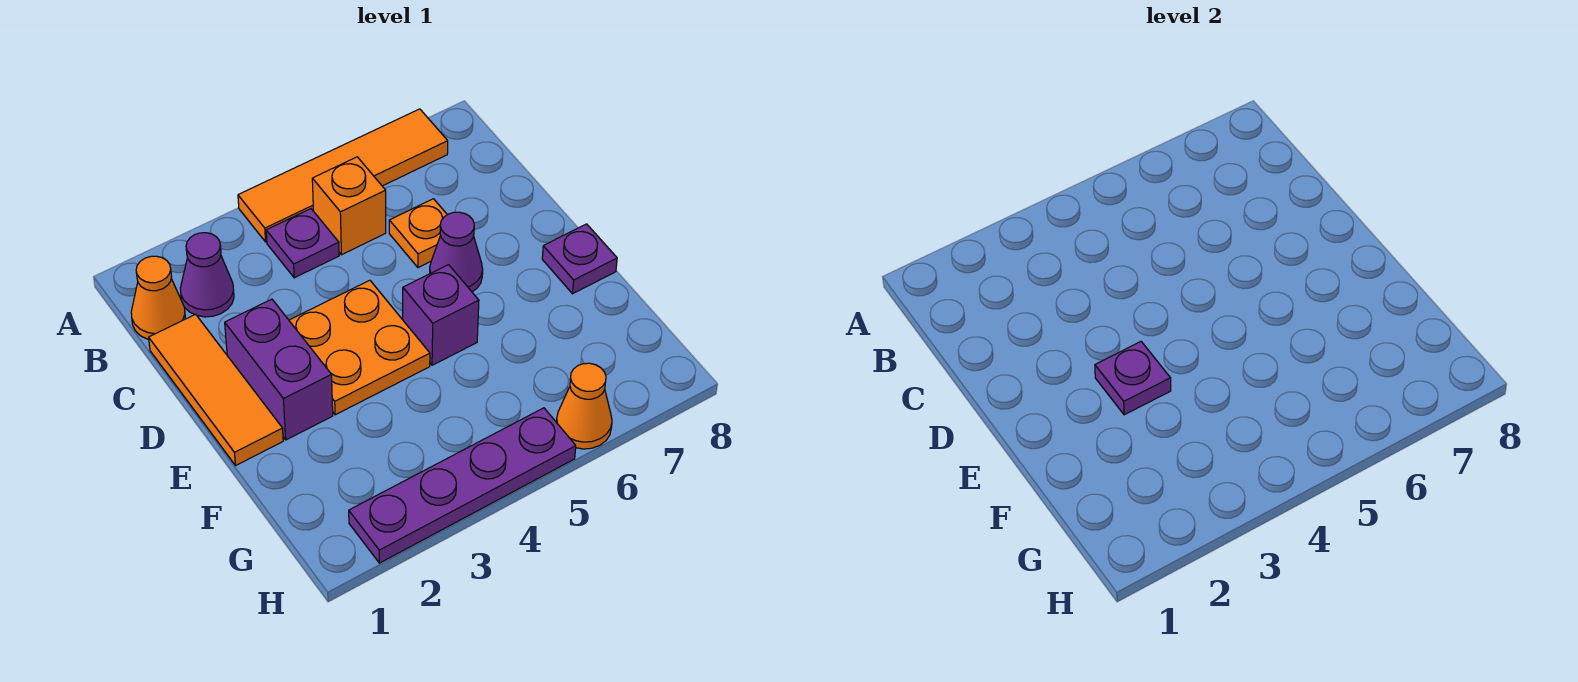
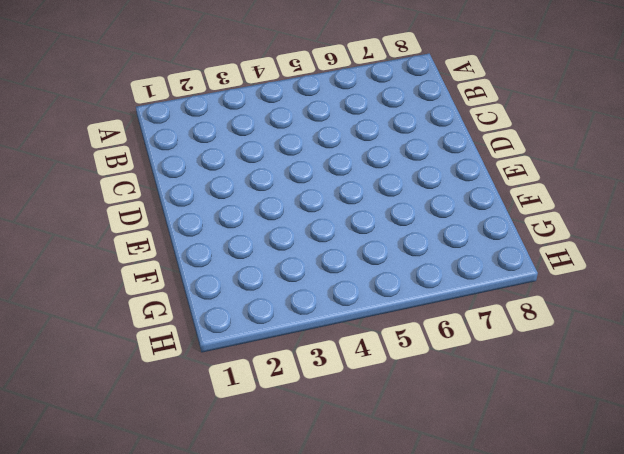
none -> orange 1x4 tile [238,109,448,242]
none -> orange 1x1 cone [131,256,185,339]
none -> purple 1x1 cone [180,233,234,317]

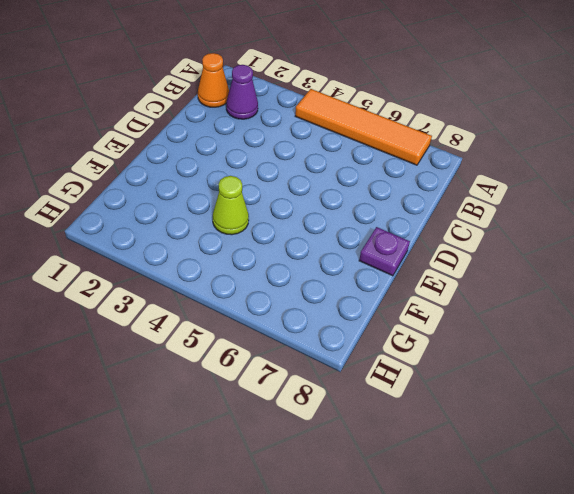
lime 1x1 cone [213,176,249,235] -> none
none -> purple 1x1 plate [266,209,339,278]
none -> orange 1x1 brick [312,157,386,255]
none -> orange 1x3 tile [149,314,283,466]

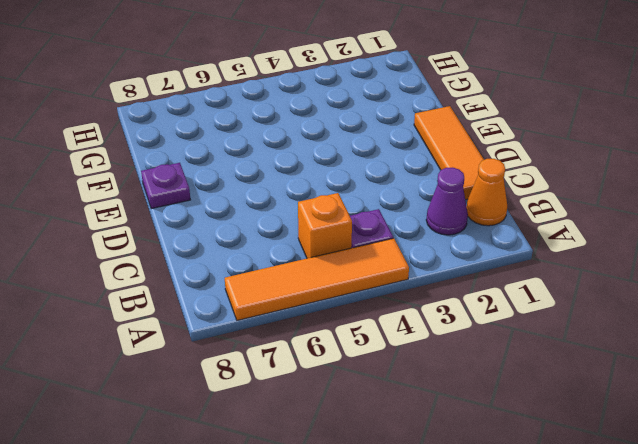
none -> orange 1x1 plate [389,199,447,268]
none -> purple 1x2 brick [225,299,333,440]
none -> orange 2x2 plate [289,280,430,415]

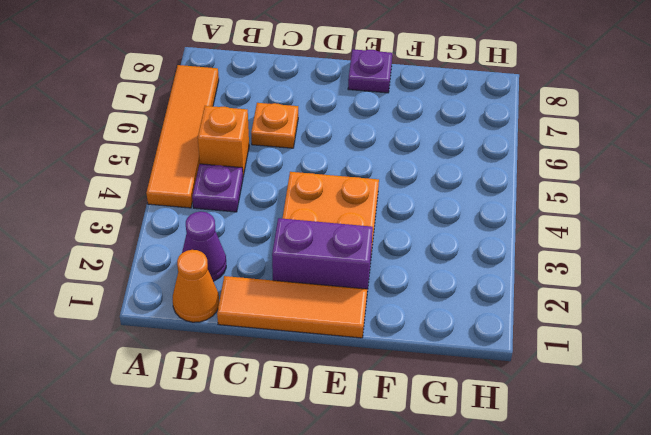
none -> purple 1x1 cone [430,212,483,292]
none -> purple 1x1 brick [403,265,479,365]
none -> purple 1x4 plate [349,408,576,563]

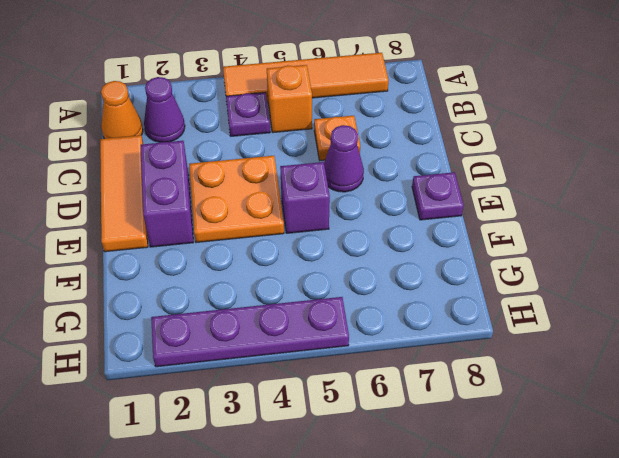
none -> orange 1x1 cone [556,363,612,449]
none -> purple 1x1 plate [1095,342,1171,415]

